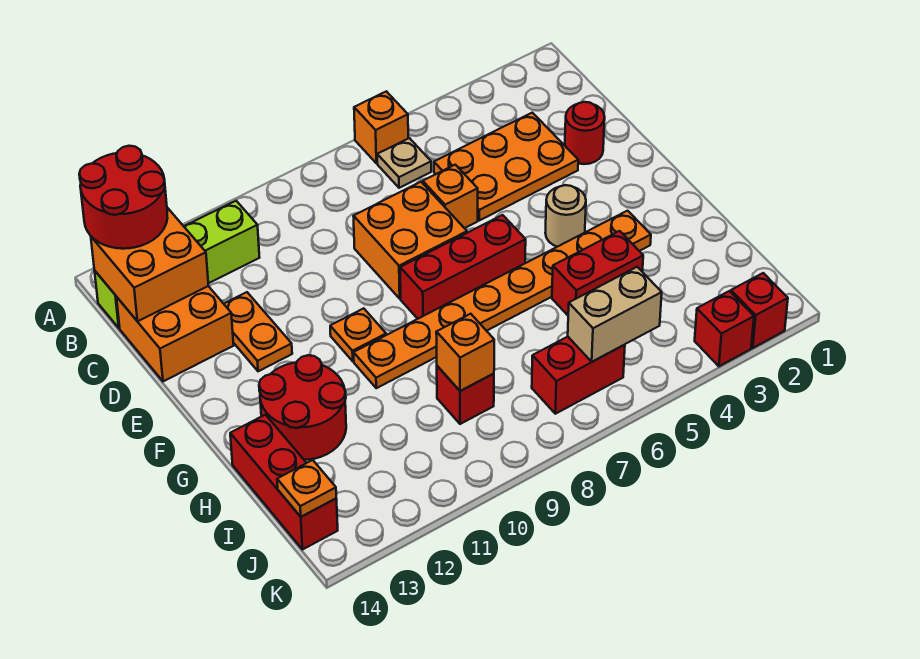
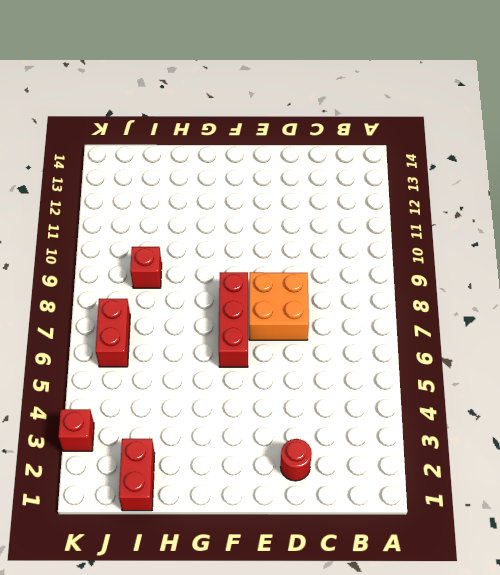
red 1x2 brick [119,439,155,511] -> red 1x2 brick moved to [552,231,643,315]
none -> orange 1x1 brick [354,91,408,163]
none -> tan 1x1 plate [377,138,431,188]
none -> lime 1x4 brick [95,201,260,328]

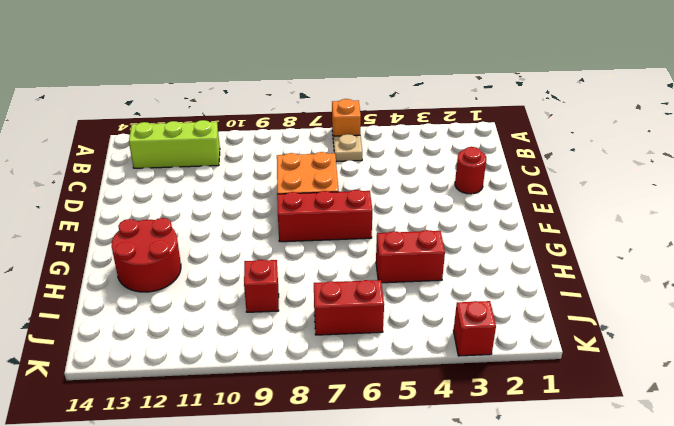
lime 1x3 brick [129,120,220,168] -> lime 1x4 brick [95,201,260,328]
none -> orange 2x3 plate [434,113,578,220]
none -> orange 2x2 brick [116,286,234,381]
none -> orange 1x1 brick [423,165,478,228]

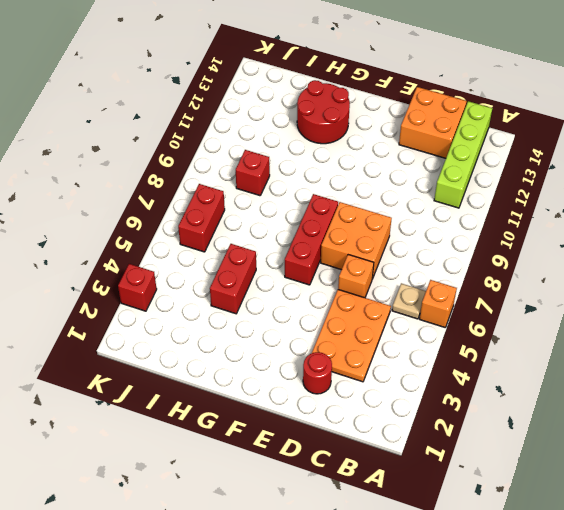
none -> orange 1x2 plate [224,292,292,371]
none -> tan 1x1 round brick [545,185,586,247]
none -> orange 1x1 plate [330,308,386,361]

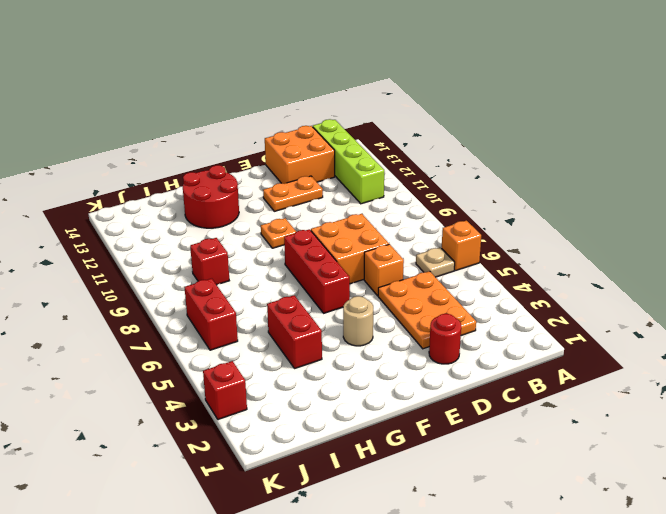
none -> orange 1x8 plate [354,211,651,388]
none -> red 1x3 brick [230,415,338,550]
none -> red 1x1 brick [731,273,788,348]

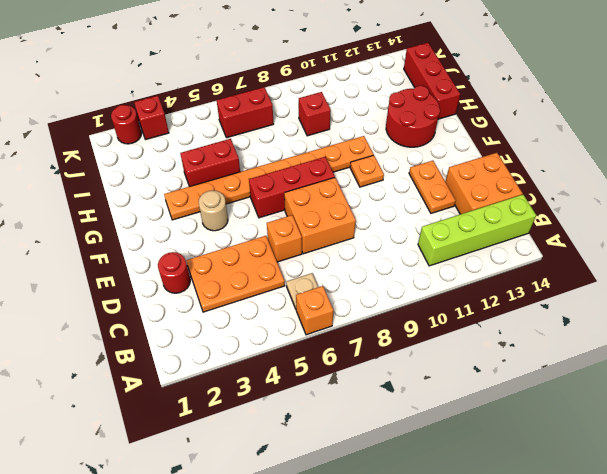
red 1x1 round brick [111,105,141,144] -> red 1x1 brick [731,273,788,348]
none -> orange 2x2 brick [91,208,209,322]
none -> orange 1x1 brick [436,314,494,391]
none -> tan 1x2 brick [568,267,662,362]

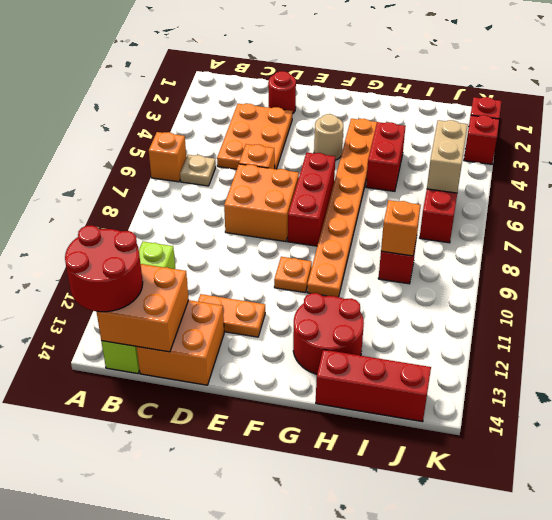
none -> orange 1x1 plate [277,460,336,517]

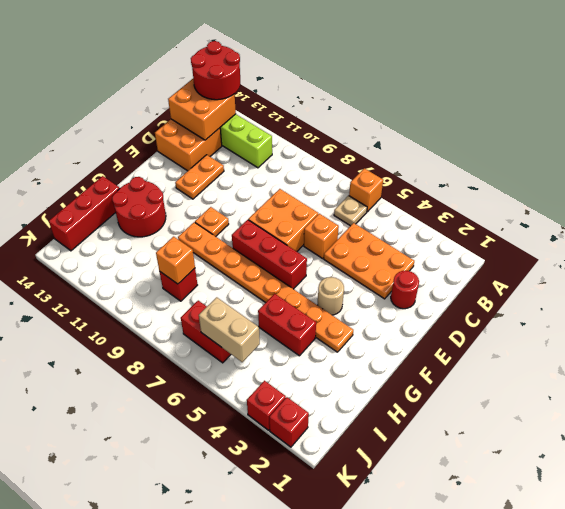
none -> orange 1x1 plate [277,460,336,517]

